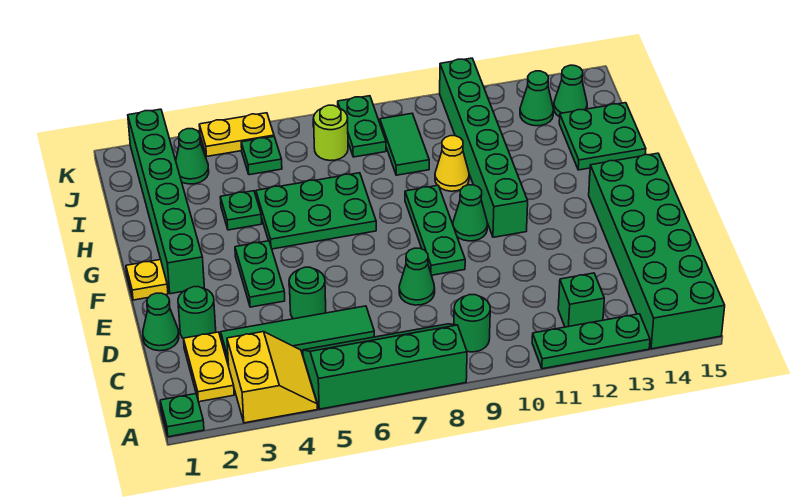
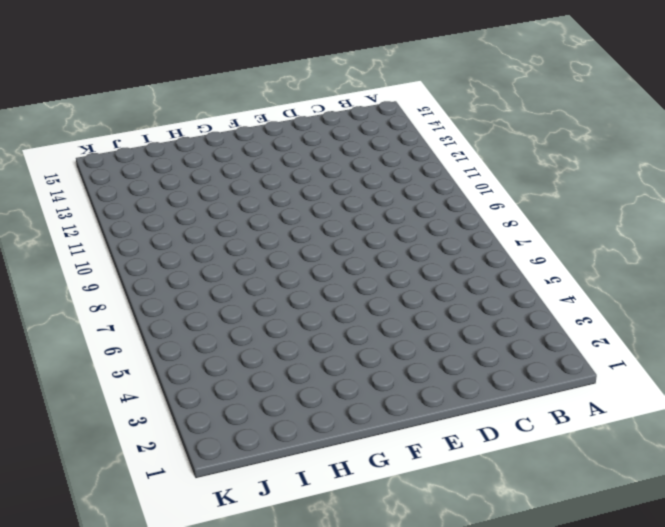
none -> green 1x1 plate [160,394,204,437]
none -> yellow 2x2 slope [227,332,317,423]
none -> green 2x4 slope [303,324,467,409]
none -> green 1x3 plate [532,314,650,369]

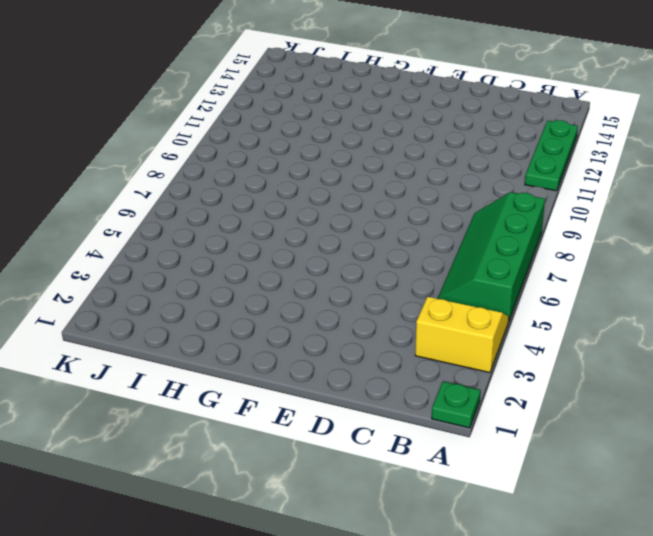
none -> green 2x6 brick [589,153,725,349]
none -> yellow 1x2 plate [184,332,234,402]
none -> green 1x1 round brick [454,295,490,352]
none -> green 1x1 brick [558,273,604,327]

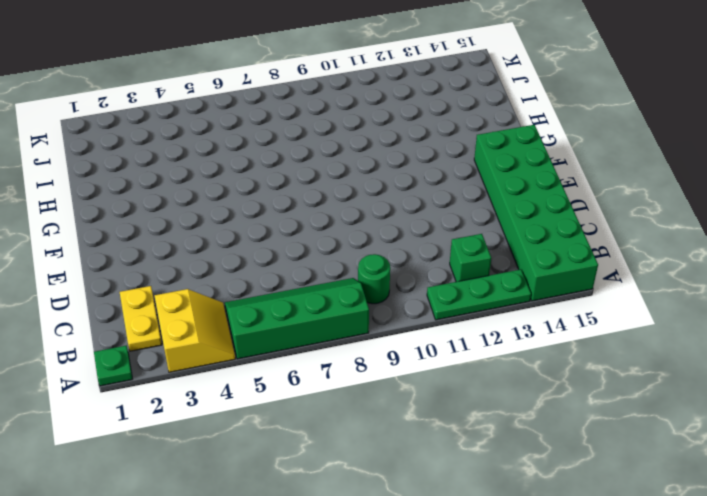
none -> green 1x4 tile [221,306,374,366]
none -> green 1x1 cone [143,293,179,351]
none -> green 1x1 round brick [178,287,216,339]
none -> green 1x1 round brick [289,267,326,319]

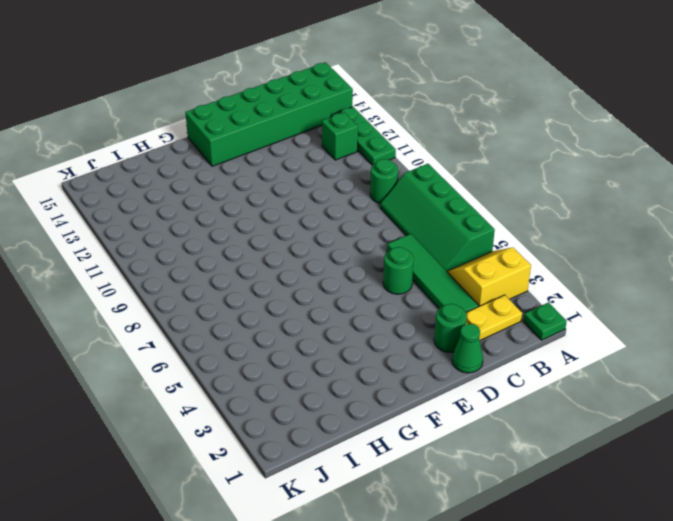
none -> green 1x1 cone [399,248,435,305]
none -> green 1x2 plate [235,241,285,307]
none -> green 1x3 plate [405,185,465,275]
none -> yellow 1x1 plate [126,259,168,300]

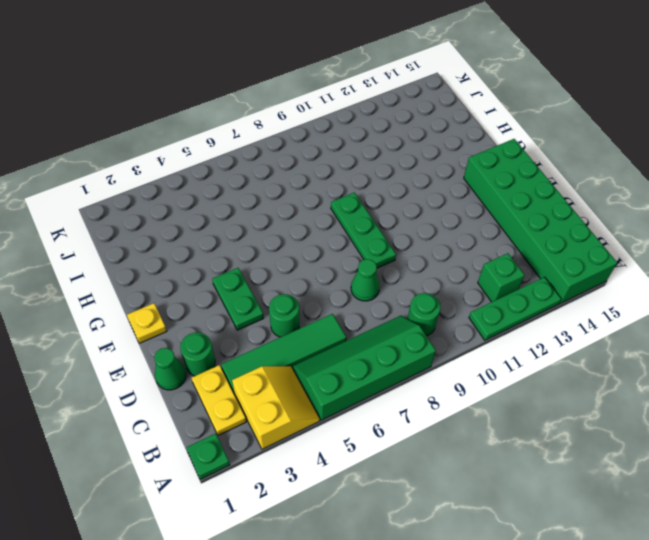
none -> green 1x6 brick [128,109,204,294]
none -> green 1x1 cone [453,185,488,241]
none -> green 1x6 brick [440,58,528,237]
none -> green 2x3 plate [256,173,376,249]

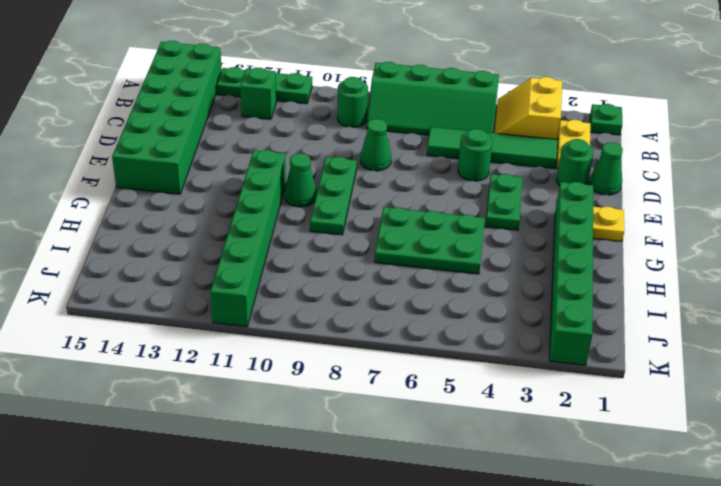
none -> green 1x1 plate [220,191,262,230]
none -> yellow 1x1 cone [435,136,469,191]
none -> green 2x2 plate [559,103,646,170]
none -> green 1x2 tile [380,114,429,175]

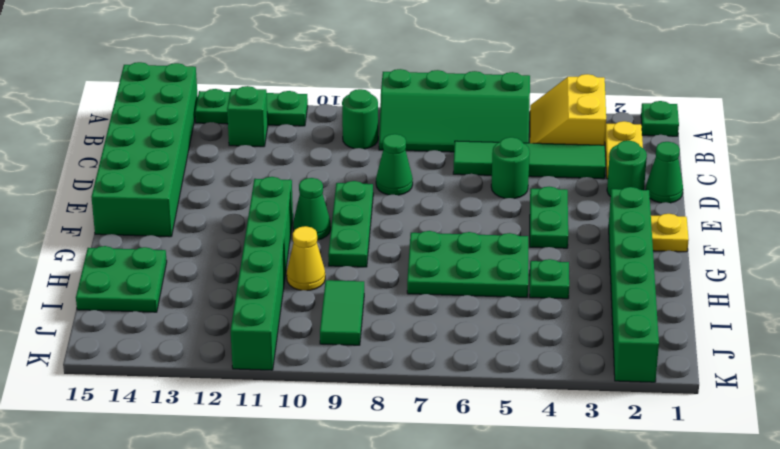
none -> green 1x1 cone [176,129,209,184]
none -> green 1x1 plate [241,137,282,175]
none -> lime 1x1 round brick [314,105,348,160]
none -> green 1x2 plate [338,96,386,157]

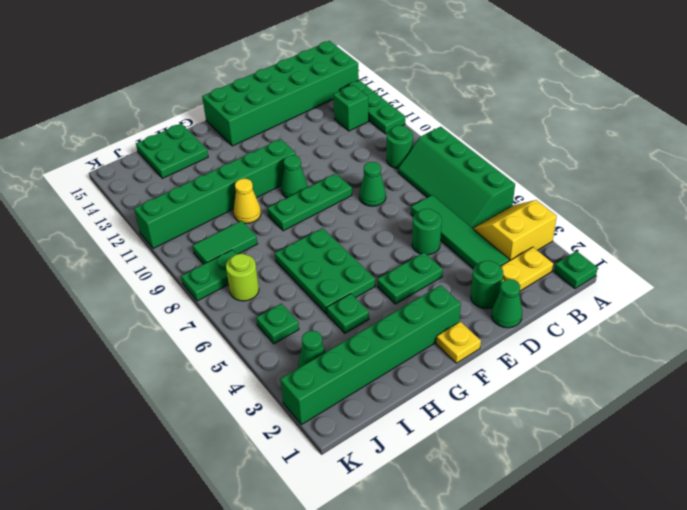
none -> green 1x1 cone [520,71,554,126]
none -> green 1x1 cone [554,65,587,117]
none -> yellow 1x2 plate [199,113,274,156]

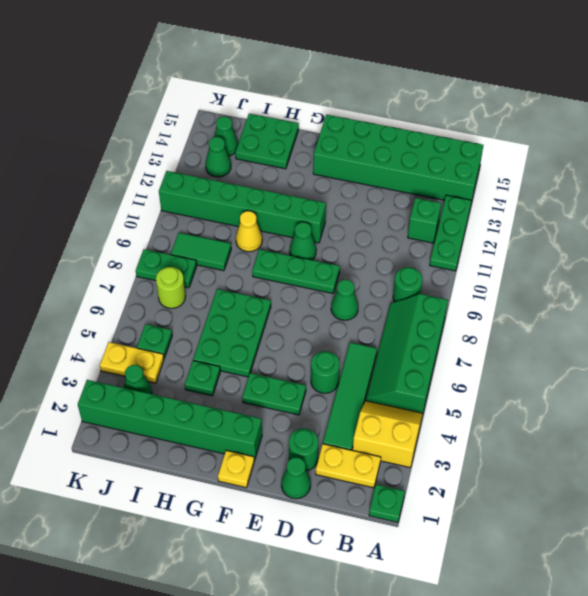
yellow 1x2 plate [100,342,164,383] -> yellow 1x2 plate turned to [199,113,274,156]

